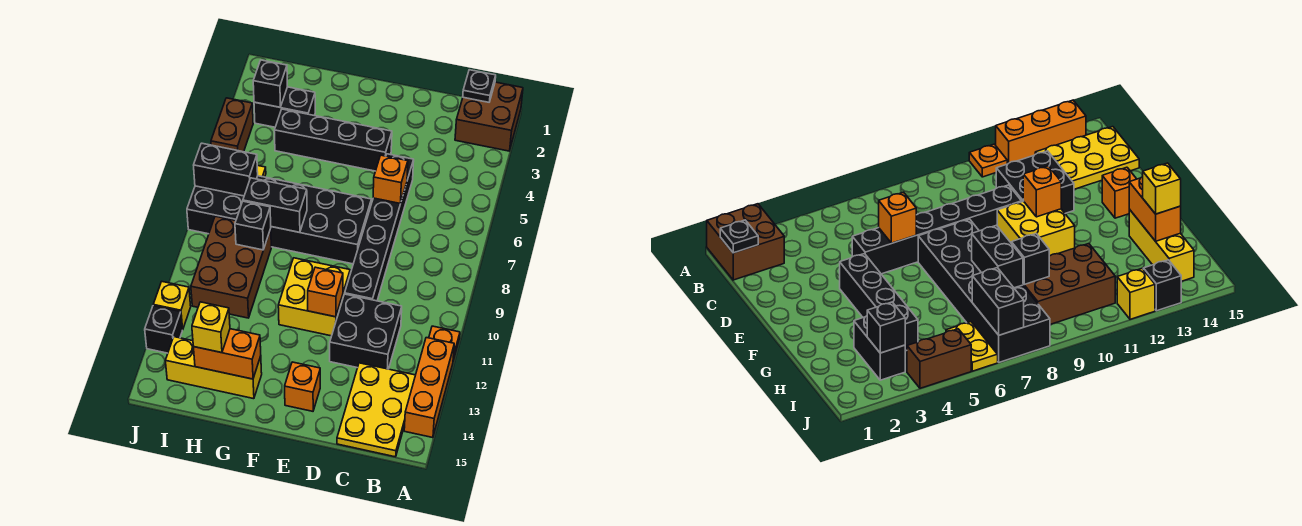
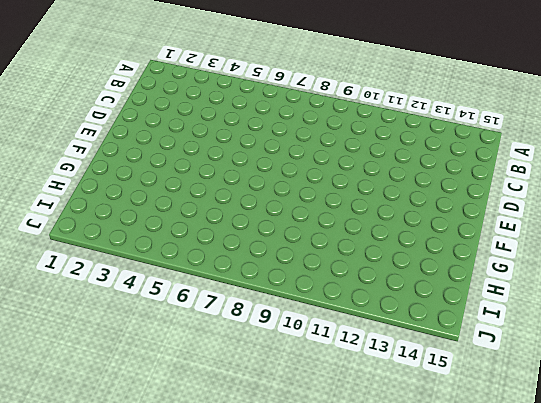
none -> brown 2x2 brick [455,82,523,151]
none -> orange 1x1 plate [429,326,460,361]
none -> orange 1x3 brick [404,338,454,438]

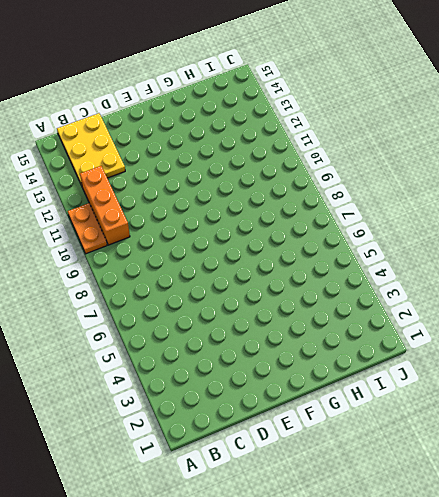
orange 1x2 plate [68,203,107,254] -> orange 1x1 plate [429,326,460,361]
orange 1x3 brick [80,166,130,245] -> orange 1x3 brick moved to [404,338,454,438]
none -> brown 2x2 brick [455,82,523,151]
none -> black 2x2 brick [330,294,402,369]
none -> black 1x6 brick [345,154,414,301]

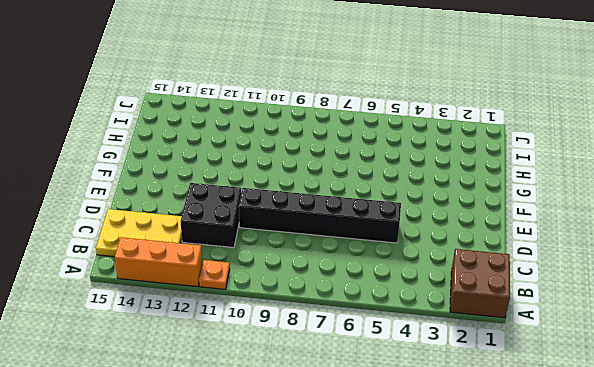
none -> black 1x4 brick [274,109,392,171]
none -> black 2x6 brick [187,176,371,264]
none -> yellow 2x2 brick [278,258,350,336]

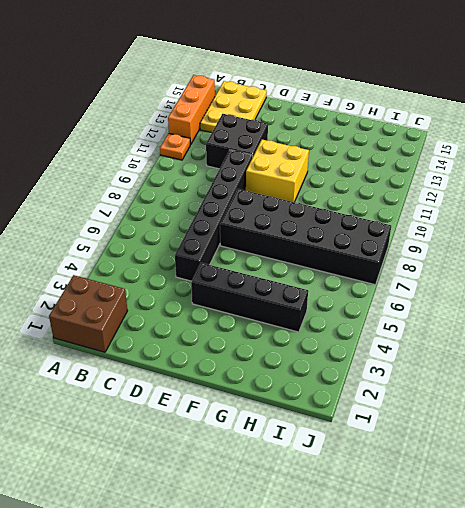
none -> orange 1x1 brick [285,362,320,411]
none -> yellow 1x3 brick [165,337,262,399]
none -> black 1x2 brick [254,87,315,127]

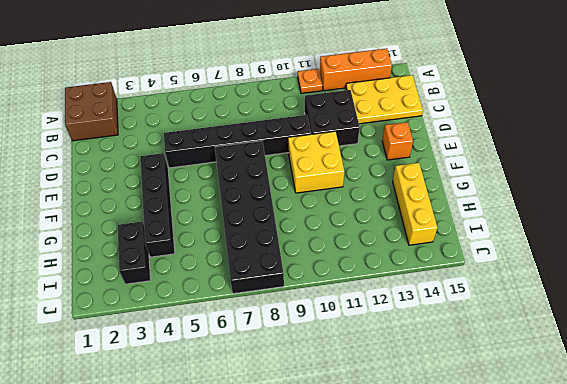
none -> brown 2x3 brick [191,216,271,318]
none -> yellow 1x2 plate [946,322,998,371]
none -> brown 1x2 brick [211,98,253,152]

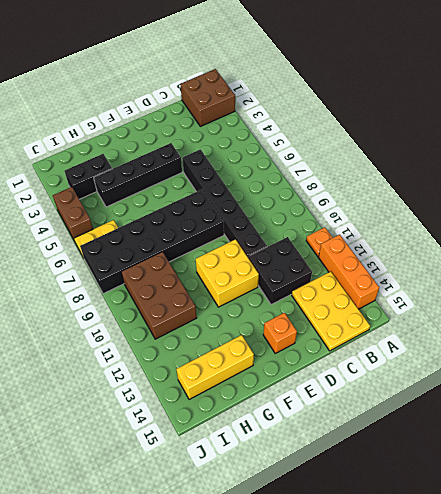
none -> yellow 1x1 brick [153,282,191,330]
none -> black 1x1 brick [145,306,182,353]
none -> black 1x1 plate [463,70,496,102]

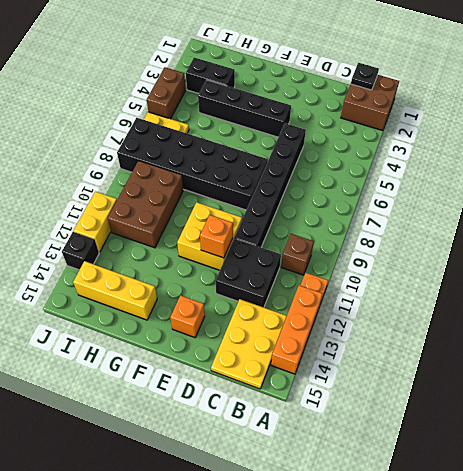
brown 1x1 brick [281,234,314,275] -> none
yellow 1x2 brick [73,192,117,252] -> yellow 1x1 brick [153,282,191,330]
none -> orange 1x1 brick [373,155,408,204]
none -> black 1x2 brick [243,178,307,232]
none -> orange 1x2 brick [194,329,261,379]

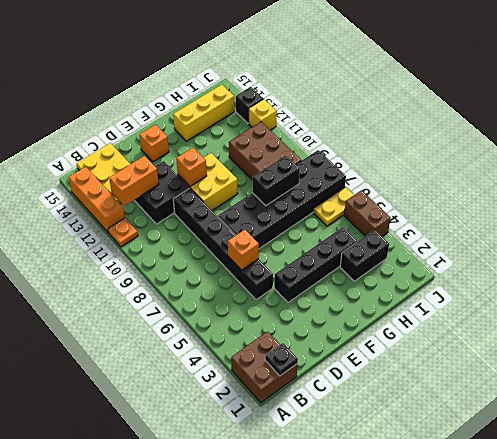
orange 1x2 brick [109,156,159,206] -> orange 1x2 brick moved to [194,329,261,379]
none -> black 1x1 brick [235,201,271,250]
none -> black 1x1 brick [253,60,287,107]
none -> black 1x2 brick [194,143,258,196]

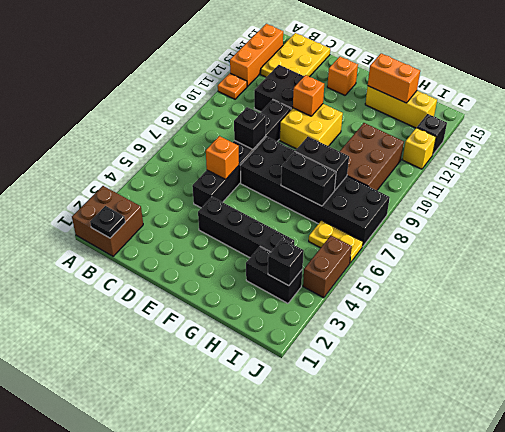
black 1x1 brick [234,107,266,149] -> black 1x1 brick moved to [235,201,271,250]
black 1x2 brick [281,152,336,206] -> black 1x2 brick moved to [194,143,258,196]
none -> yellow 1x1 brick [192,302,230,353]

